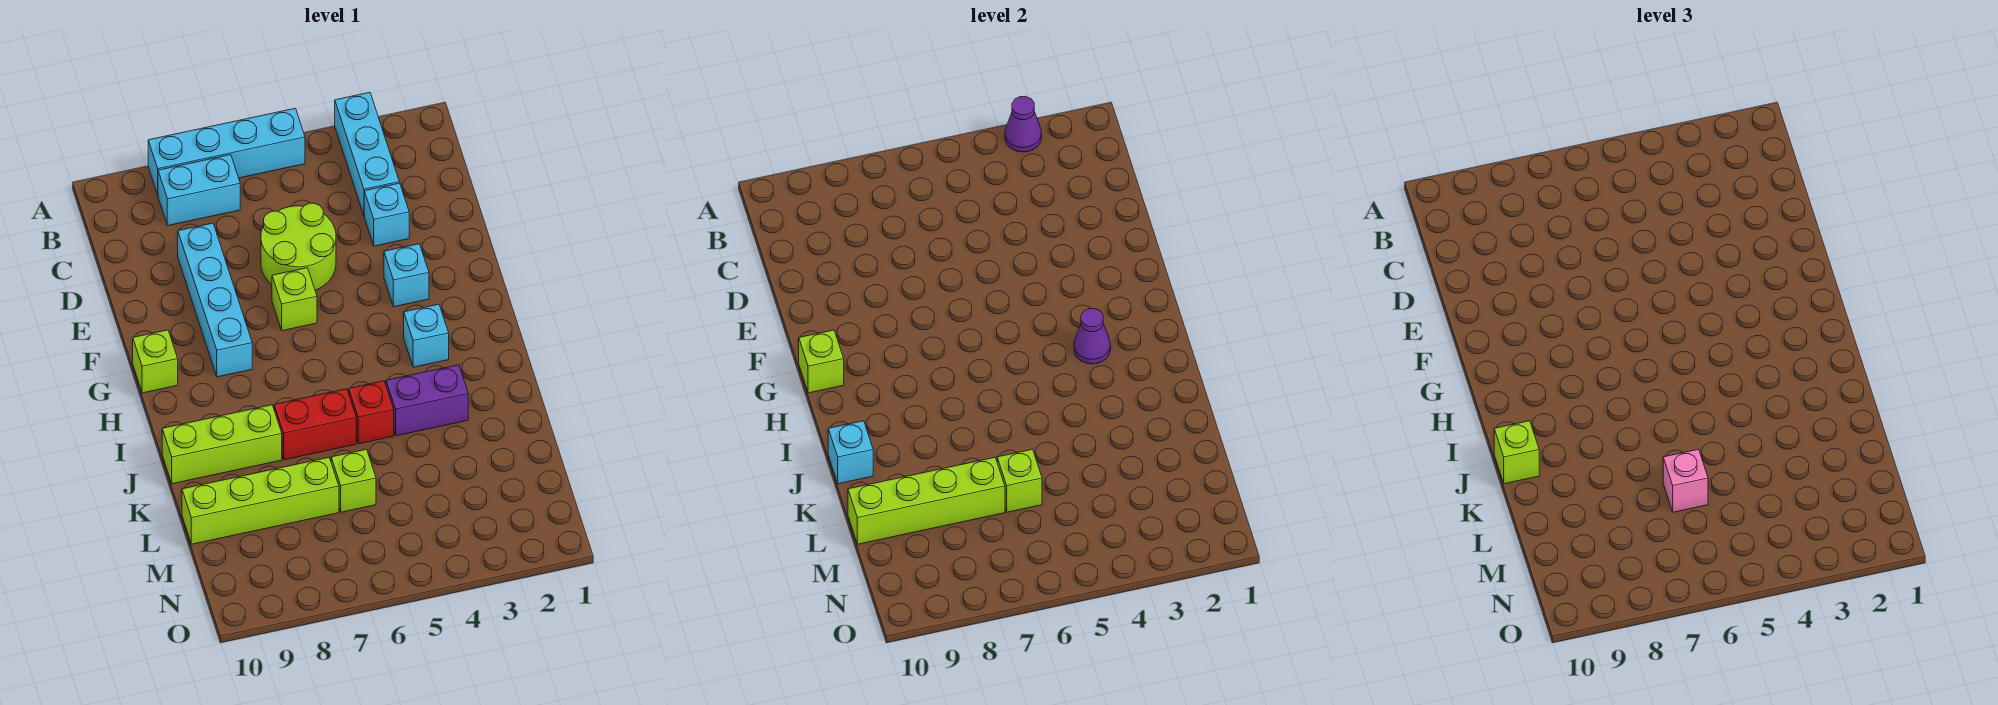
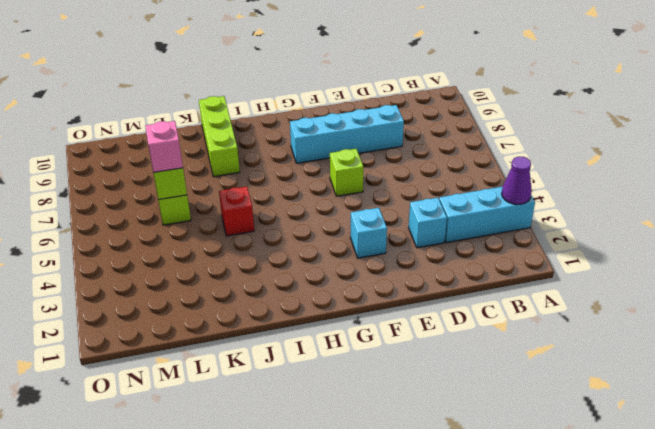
none -> cyan 1x4 brick [148,108,305,195]
none -> cyan 1x2 brick [158,155,240,226]
none -> lime 2x2 round brick [261,203,336,290]

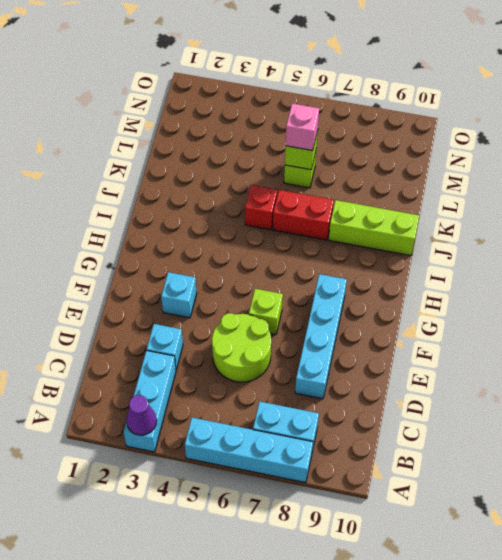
none -> lime 1x1 brick [133,330,178,393]
none -> cyan 1x1 brick [404,304,449,367]
none -> purple 1x2 brick [386,365,468,436]

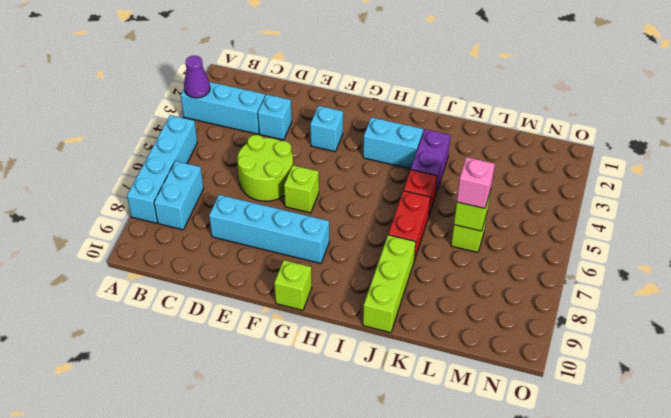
cyan 1x2 brick [363,117,423,169] -> cyan 1x1 brick [404,304,449,367]
none -> lime 1x4 brick [182,457,339,544]
none -> lime 1x1 brick [799,330,844,393]
none -> purple 1x1 cone [1074,309,1111,364]

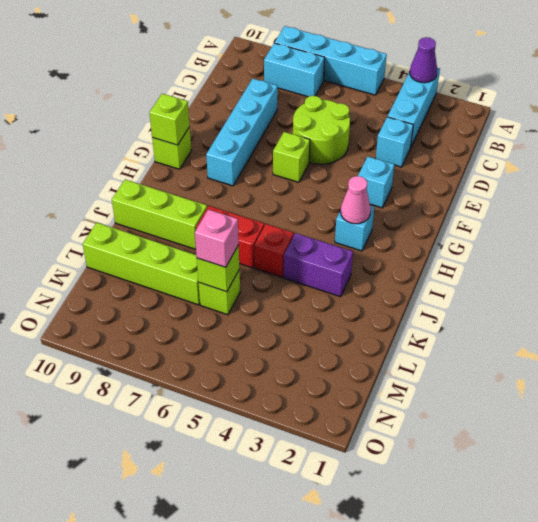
pink 1x1 cone [341,176,371,224] -> purple 1x1 cone [1074,309,1111,364]
none -> cyan 1x1 brick [828,421,873,484]
none -> lime 1x4 brick [848,457,1005,544]
none -> lime 1x1 brick [1494,421,1539,484]

